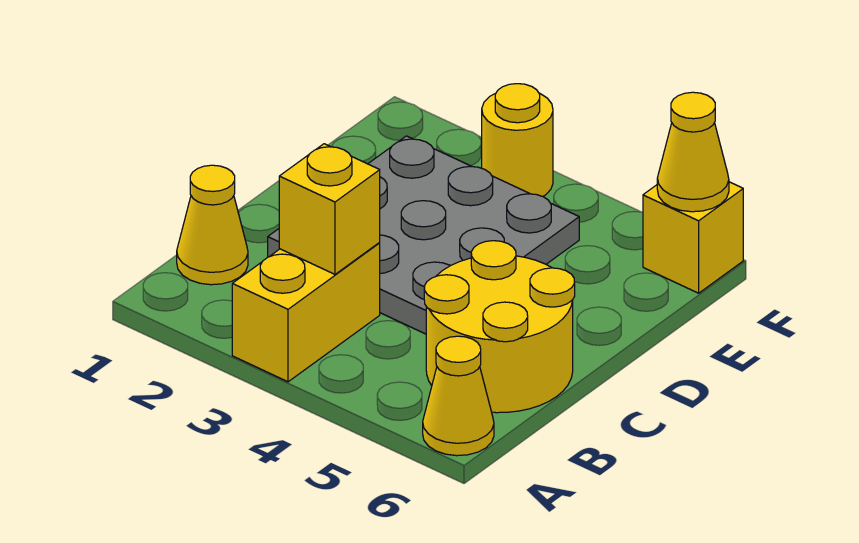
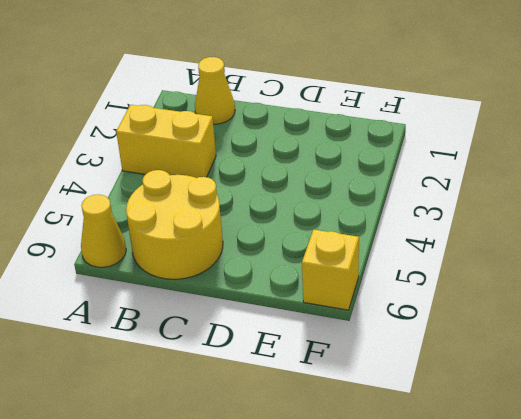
none -> grey 3x3 plate [268,136,579,334]
none -> yellow 1x1 round brick [482,84,553,196]

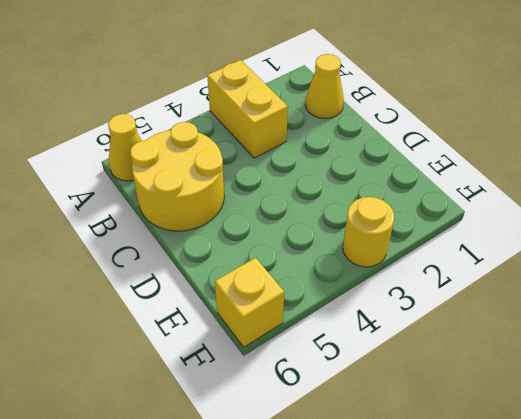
none -> grey 3x3 plate [268,136,579,334]
none -> yellow 1x1 brick [279,144,380,274]

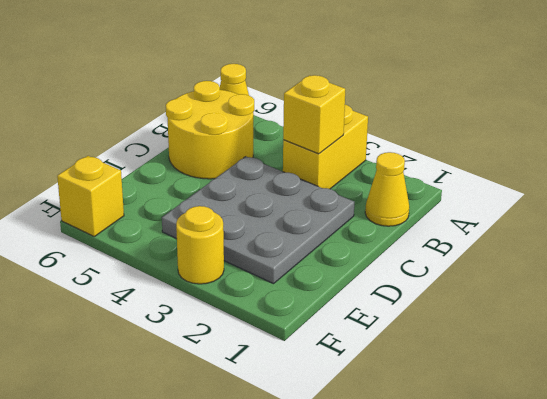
none -> yellow 1x1 cone [657,92,729,212]

